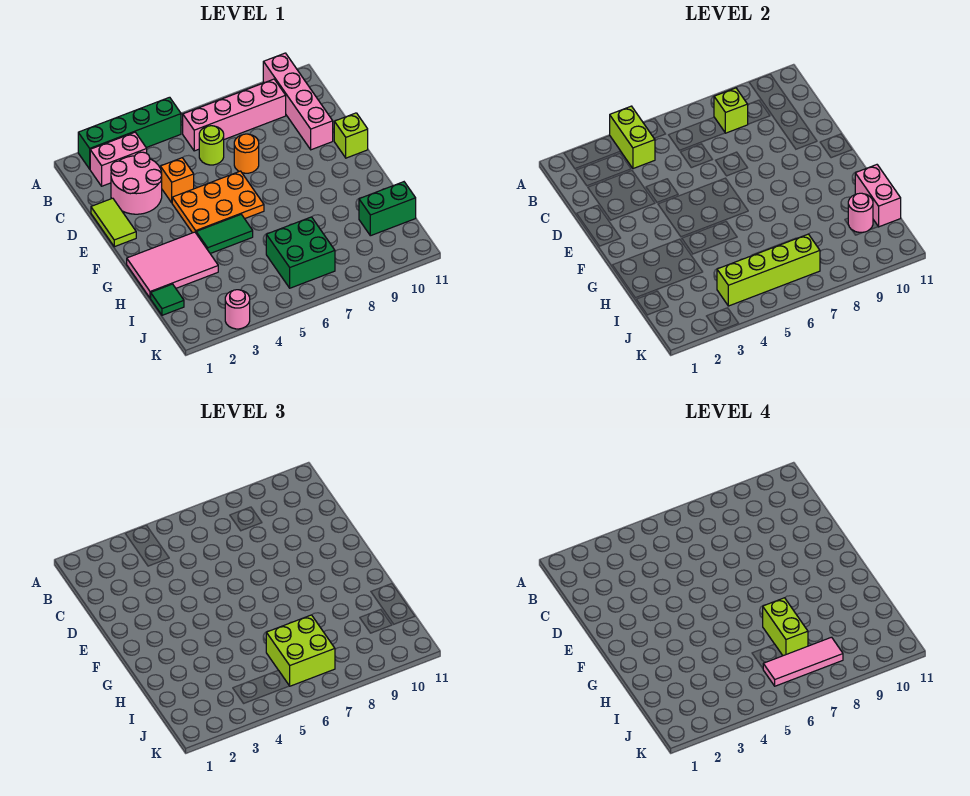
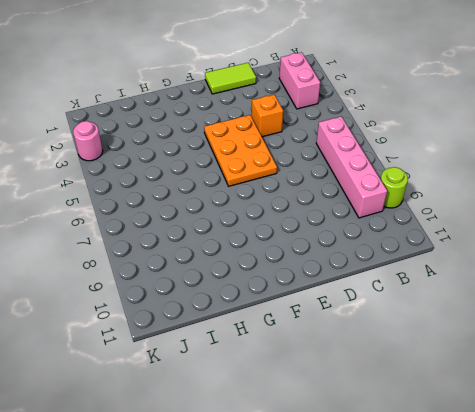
lime 1x1 round brick [381,167,408,208] -> lime 1x1 round brick moved to [199,126,224,165]
none -> green 1x4 brick [78,97,181,169]
none -> pink 1x4 brick [263,53,333,150]
none -> pink 2x2 round brick [111,152,162,214]

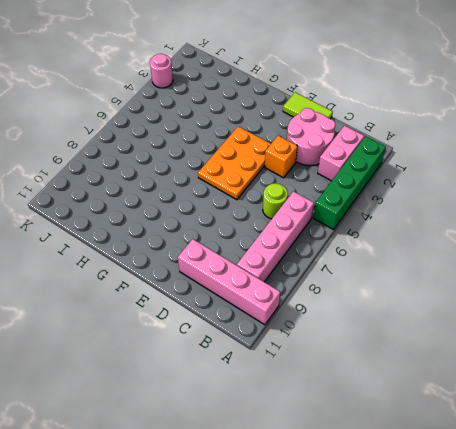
none -> orange 1x1 round brick [234,134,259,173]
none -> lime 1x1 brick [334,113,368,158]
none -> pink 2x3 tile [127,232,218,298]

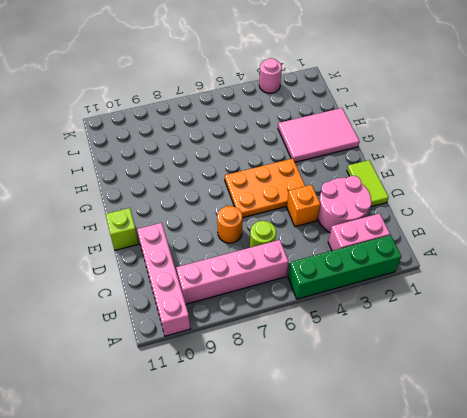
none -> green 1x2 tile [196,215,253,254]
none -> green 1x1 tile [151,284,184,315]
none -> green 2x2 brick [266,217,335,288]

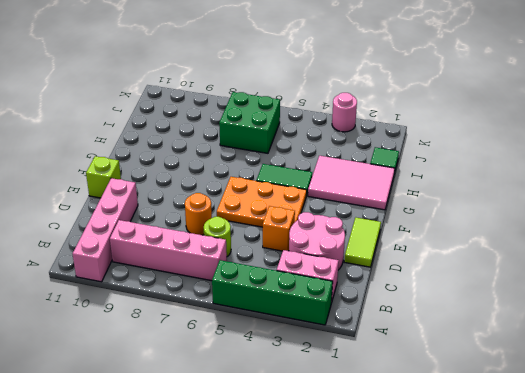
none -> green 1x2 brick [359,182,416,236]
none -> lime 1x2 brick [610,106,655,169]
none -> lime 1x1 brick [714,88,748,133]

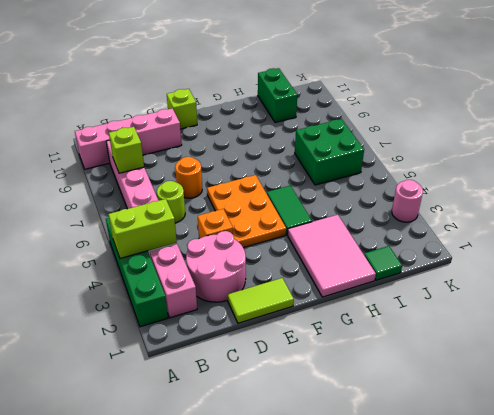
none -> pink 1x2 brick [855,165,901,227]
none -> pink 1x1 round brick [848,193,873,233]
none -> lime 1x4 brick [717,234,820,306]

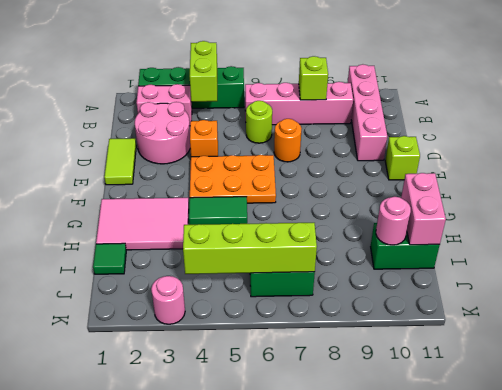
none -> lime 2x2 brick [266,615,335,686]
none -> lime 1x2 brick [763,598,808,656]
none -> pink 1x3 tile [763,637,843,686]

